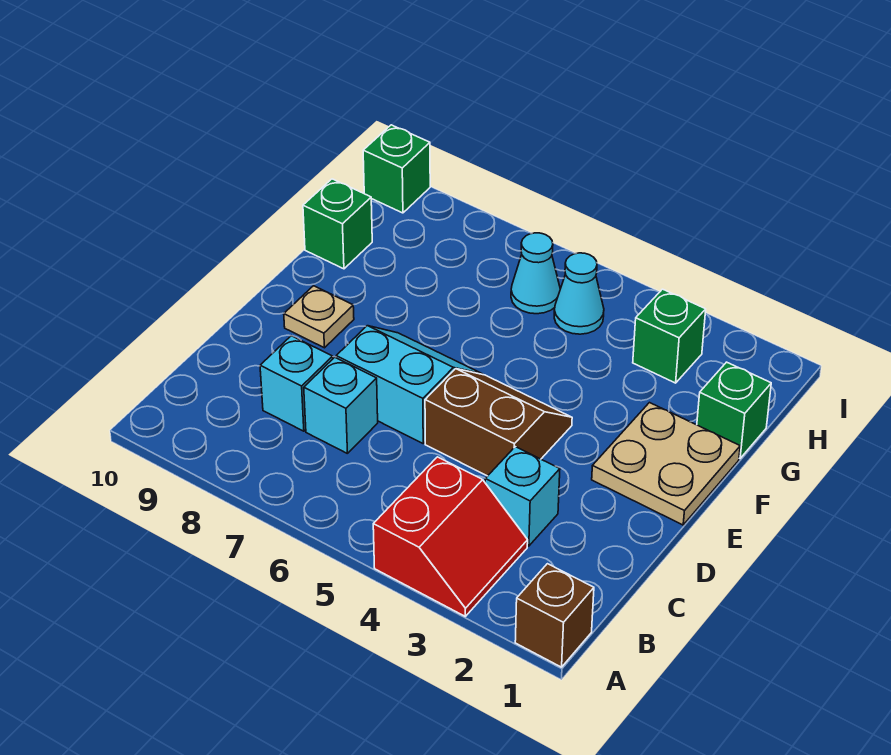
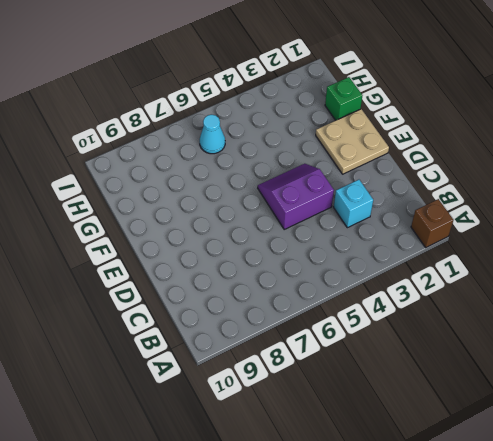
purple 2x2 slope [258,164,334,229] -> brown 2x2 slope [425,369,572,476]
none -> red 2x2 slope [373,457,528,616]
none -> cyan 1x1 brick [304,357,378,454]
none -> cyan 1x1 brick [260,336,333,431]

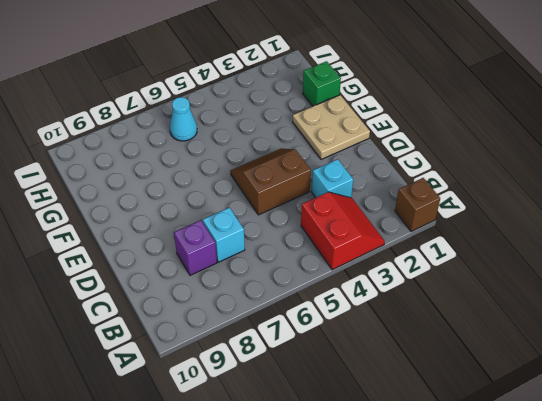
purple 1x1 brick [174,220,217,275] -> cyan 1x1 brick [260,336,333,431]
none -> cyan 2x2 slope [336,326,483,443]
none -> tan 1x1 plate [284,286,354,348]
none -> green 1x1 brick [303,179,372,269]

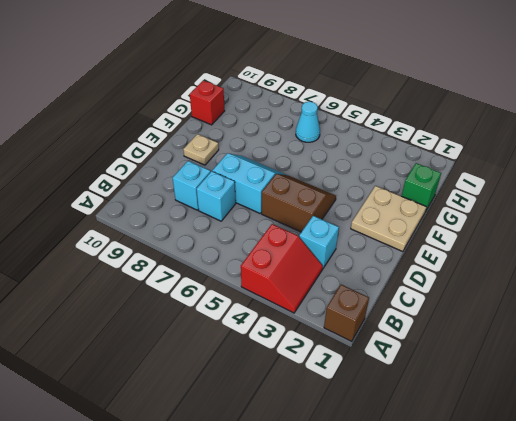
red 1x1 brick [190,80,225,125] -> green 1x1 brick [303,179,372,269]
none -> green 1x1 brick [633,289,706,383]
none -> cyan 1x1 cone [554,253,604,334]
none -> green 1x1 brick [363,125,430,213]

